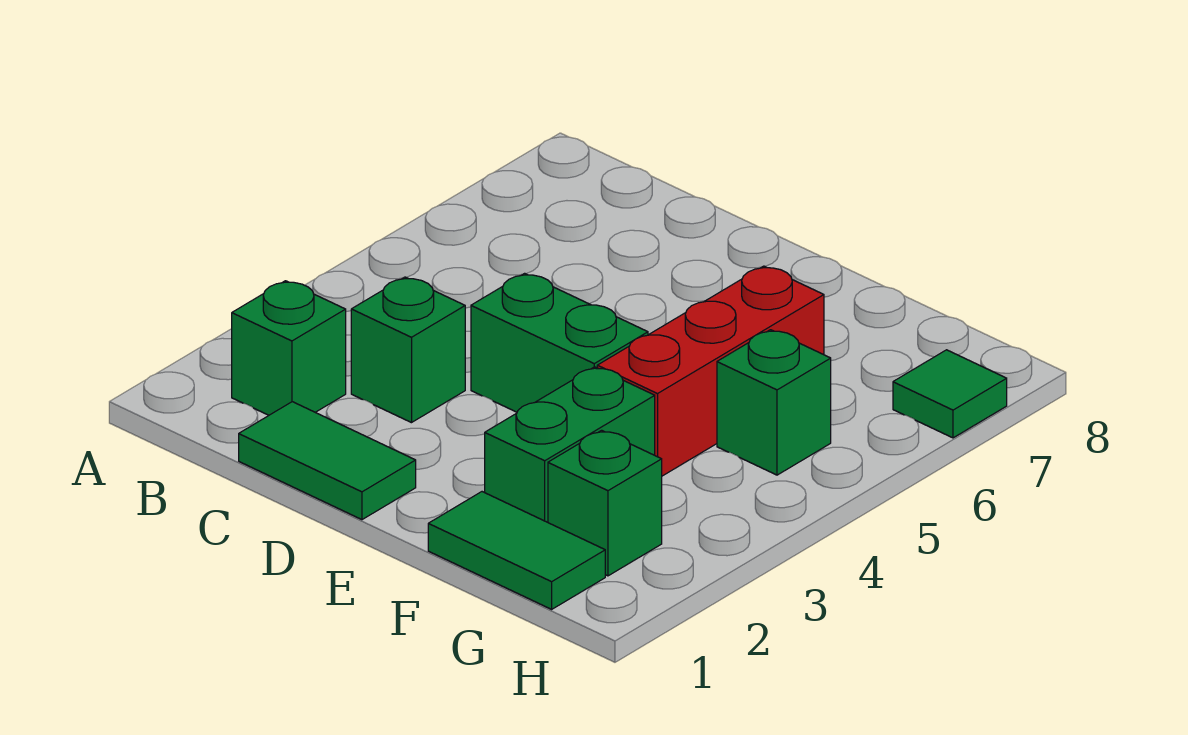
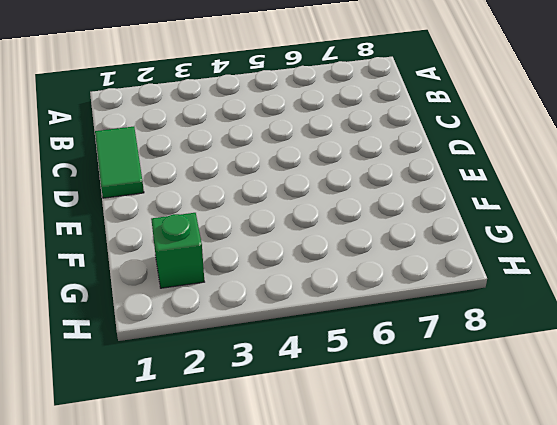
none -> green 1x1 brick [232,281,346,415]
none -> green 1x1 brick [351,277,465,423]

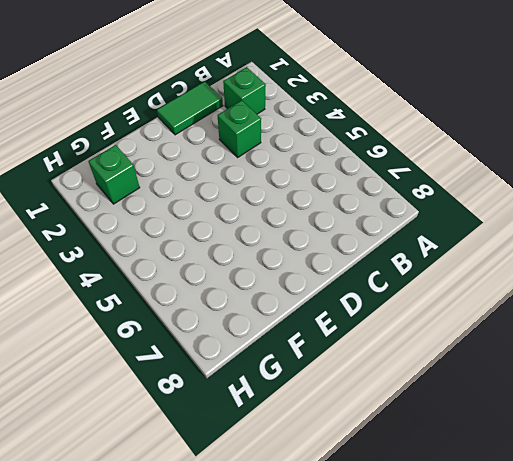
none -> green 1x2 brick [471,273,648,412]
none -> green 1x2 tile [428,492,605,609]

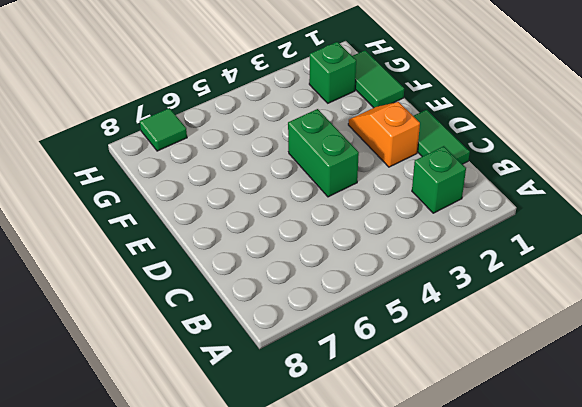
orange 1x2 slope [348,102,420,167] -> none
none -> green 1x1 brick [351,277,465,423]
none -> green 1x2 brick [485,367,655,522]

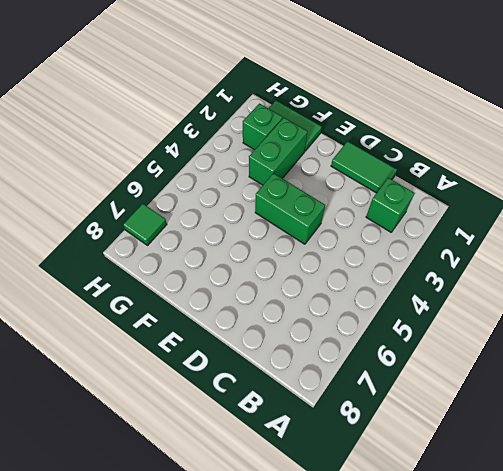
none -> green 1x1 brick [351,277,465,423]
none -> red 1x3 brick [597,266,824,476]

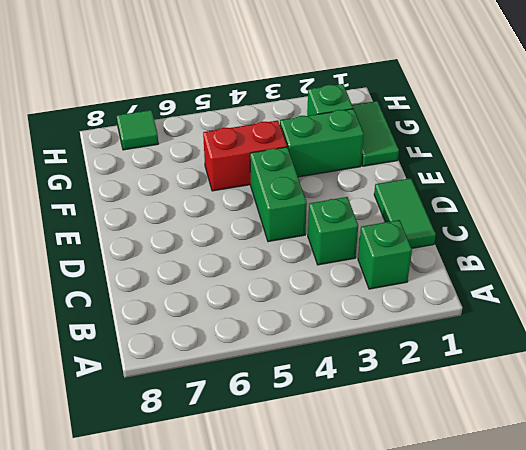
red 1x2 brick [203,121,287,191] -> red 1x3 brick [597,266,824,476]
none -> green 1x1 brick [717,330,831,475]

